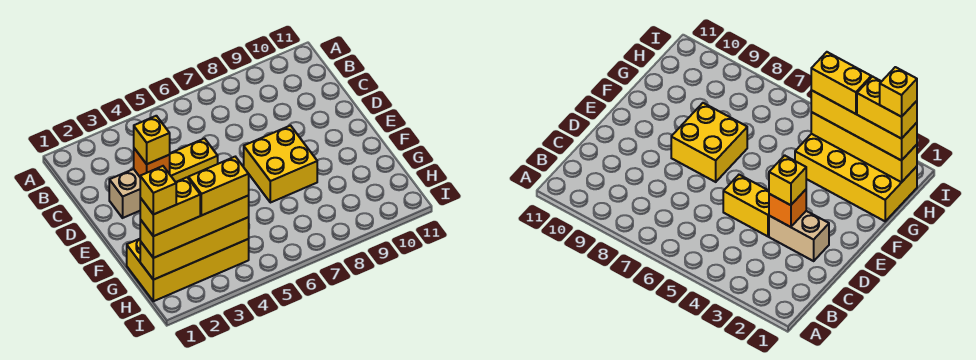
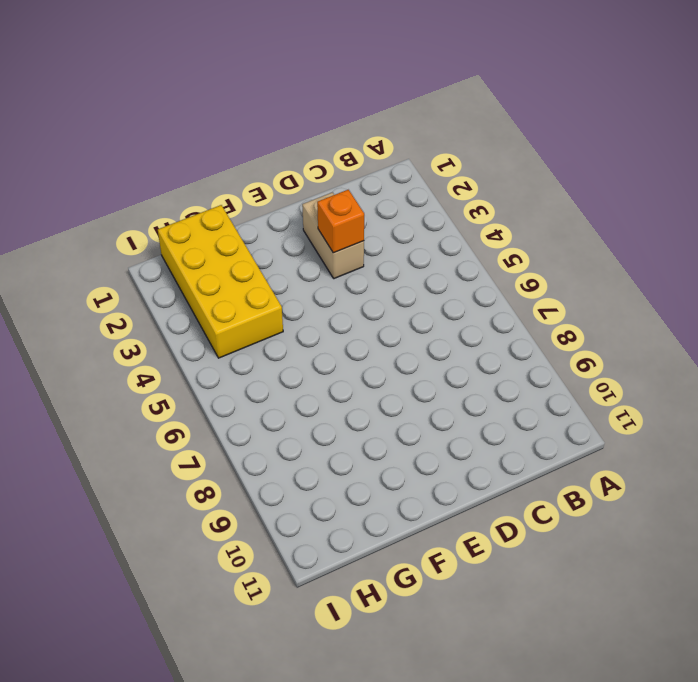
none -> yellow 1x2 brick [170,139,218,182]
none -> yellow 2x2 brick [244,126,317,203]

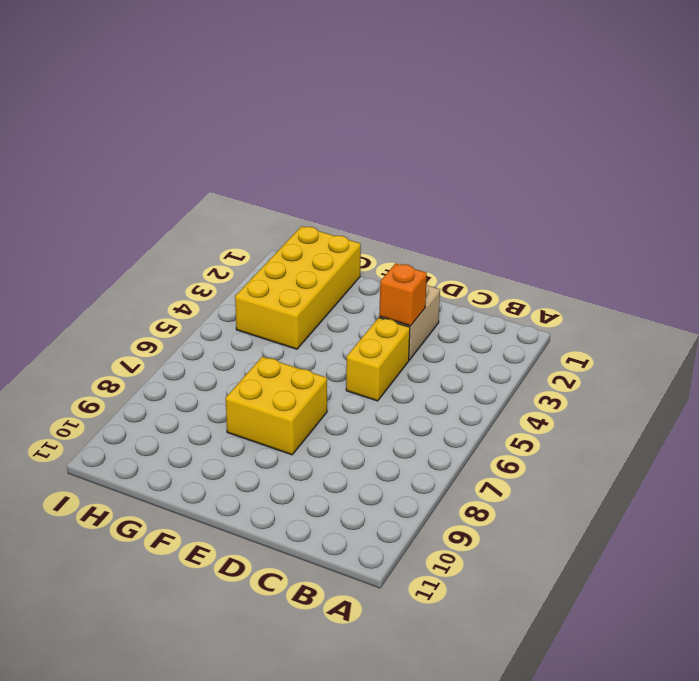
none -> yellow 1x4 brick [140,217,249,280]
none -> yellow 1x1 brick [134,116,170,164]

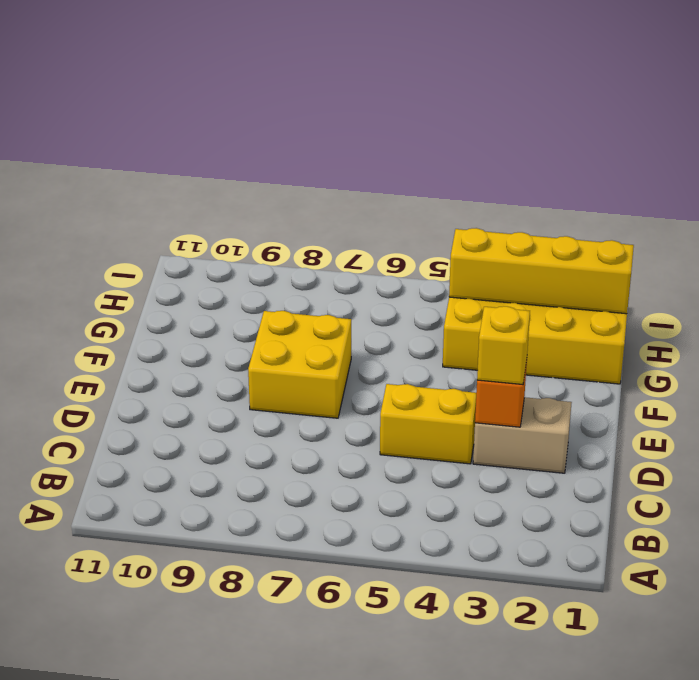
none -> yellow 1x4 brick [140,195,249,258]
none -> yellow 1x2 brick [140,177,200,236]

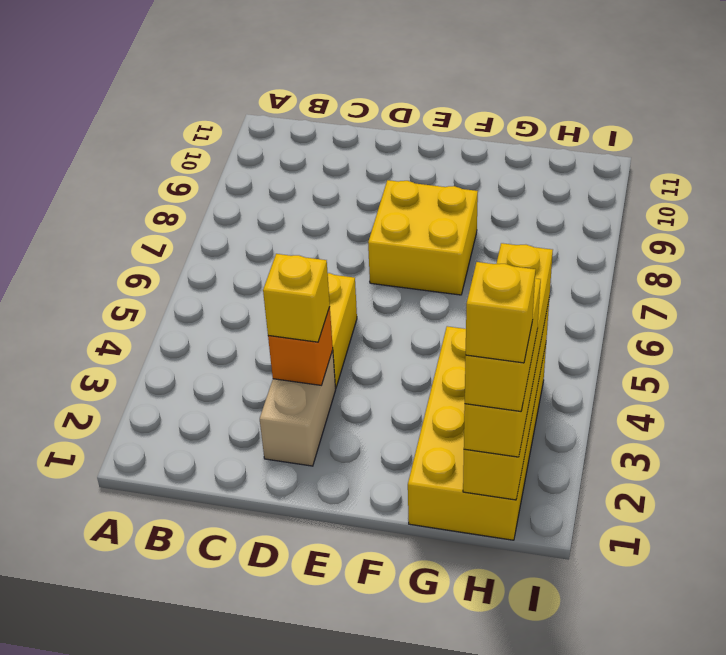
none -> yellow 1x2 brick [188,157,249,215]

